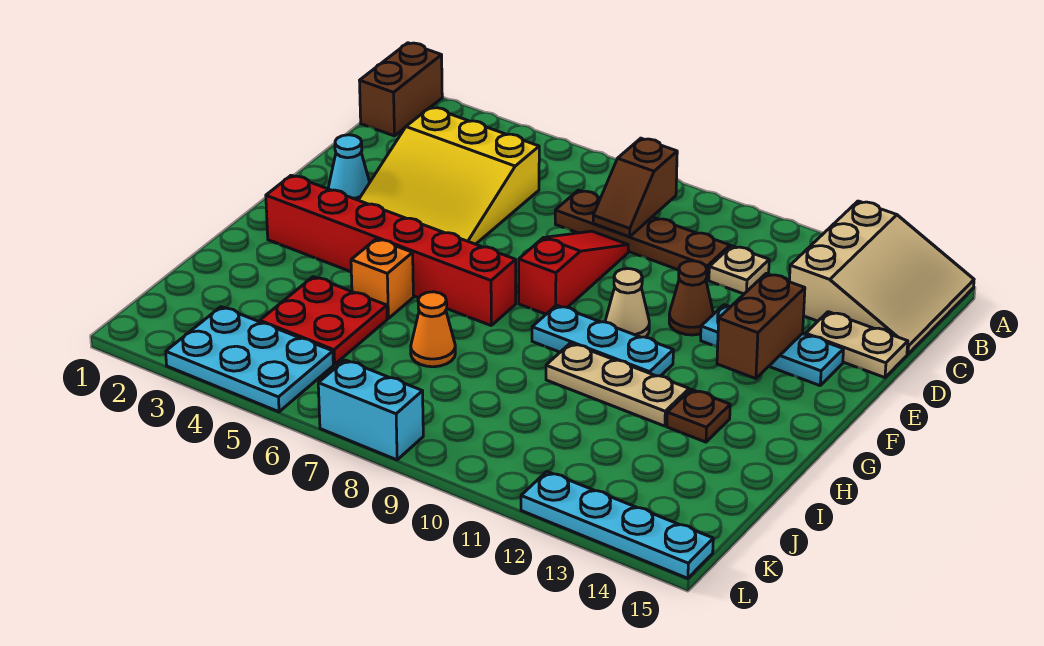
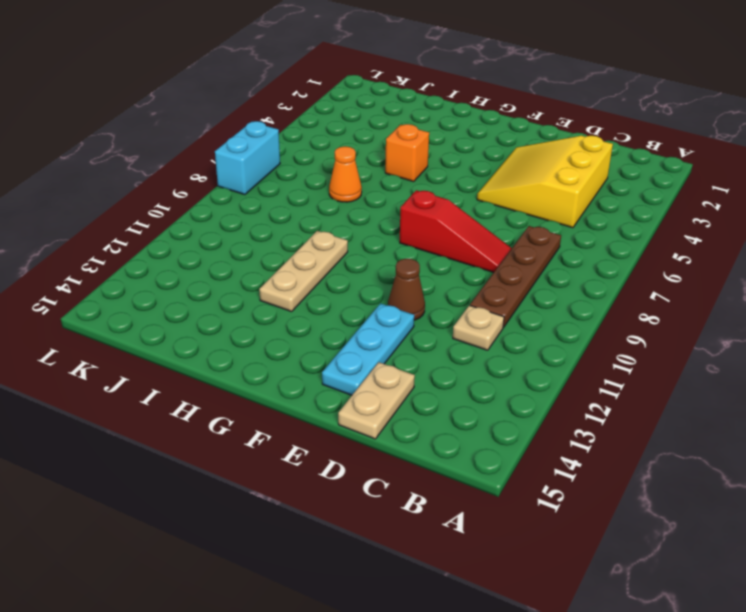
none -> brown 1x2 brick [360,43,442,136]
none -> tan 3x3 slope [789,201,974,354]
none -> cyan 1x1 cone [328,135,370,200]

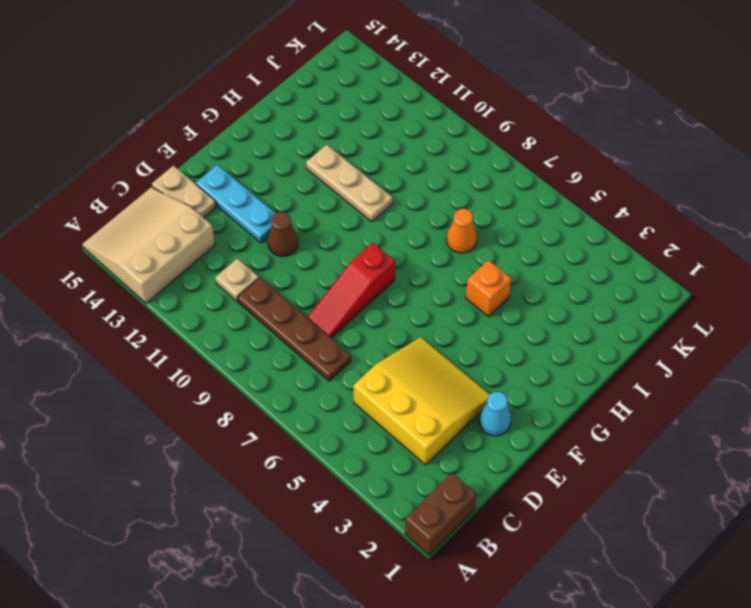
none -> tan 1x1 cone [605,269,649,337]
none -> red 1x6 brick [266,175,516,325]
none -> cyan 1x3 plate [532,305,673,376]

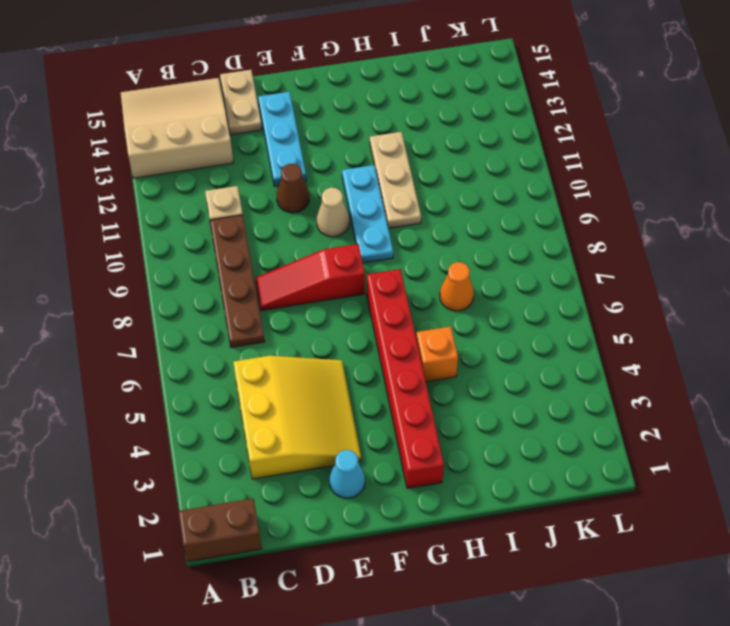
none -> brown 1x1 plate [667,389,730,442]
none -> red 2x2 plate [260,277,387,364]
none -> cyan 2x3 plate [166,307,333,412]

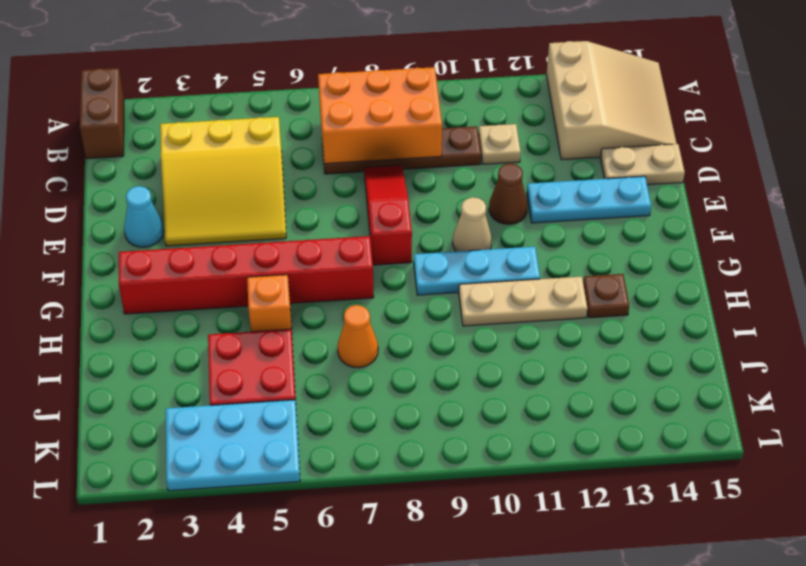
orange 2x3 brick [318,67,442,164] -> brown 1x2 slope [593,138,677,237]
none -> cyan 1x2 brick [318,360,423,460]
none -> cyan 1x4 plate [521,472,713,578]
none -> brown 1x2 brick [717,274,805,379]

